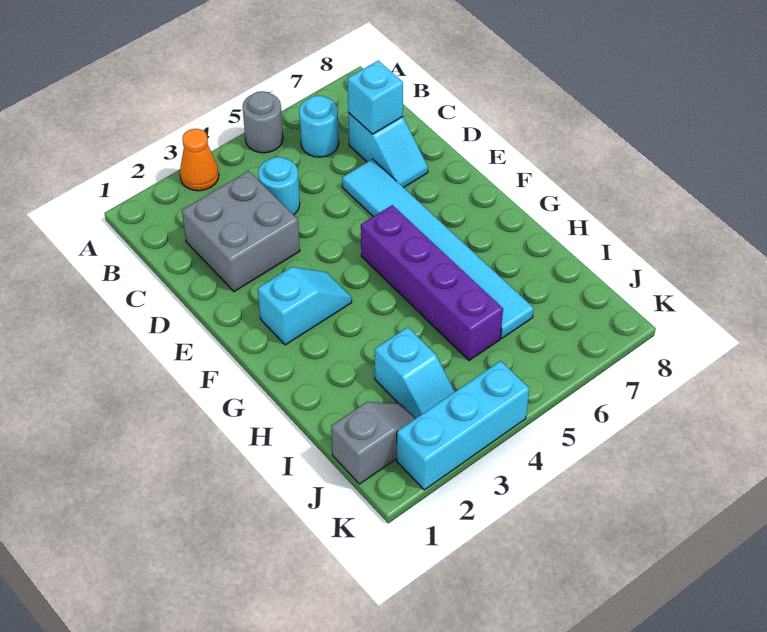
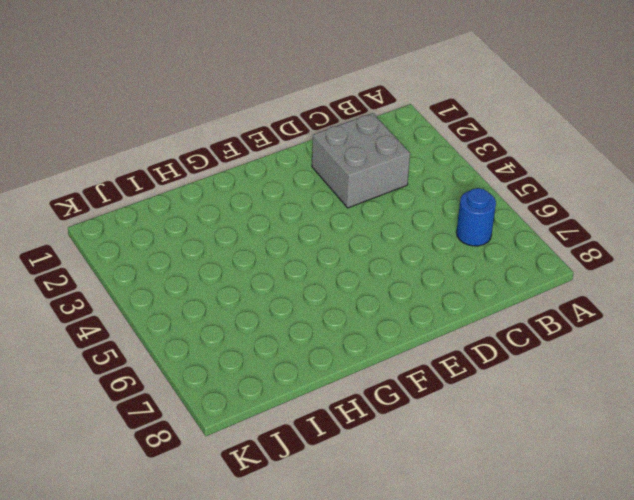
blue 1x1 round brick [456,188,496,246] -> cyan 1x1 round brick [299,96,339,157]
none -> orange 1x1 cone [180,129,219,191]
none -> grey 1x1 round brick [243,91,283,153]
none -> cyan 1x1 round brick [258,157,300,215]

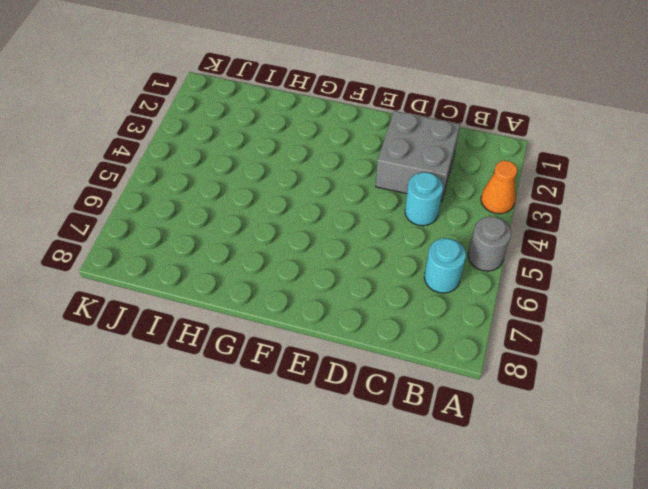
none -> cyan 1x2 slope [348,113,428,188]
none -> cyan 1x6 tile [342,159,534,338]
none -> cyan 1x2 slope [258,267,352,345]

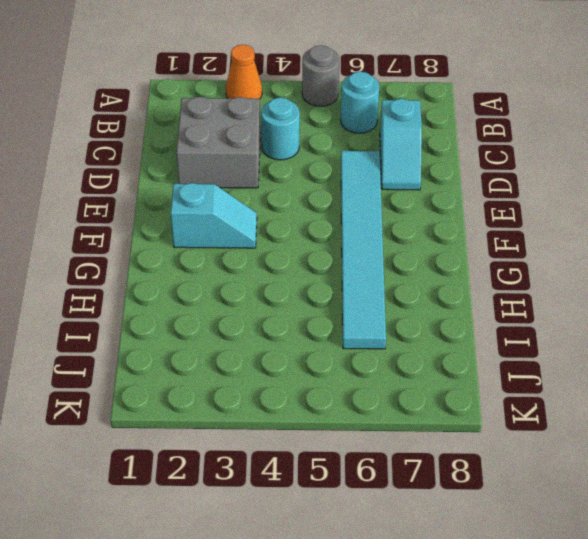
none -> purple 1x4 brick [361,205,503,361]
none -> cyan 1x2 slope [375,327,455,418]
none -> grey 1x2 slope [331,402,416,484]

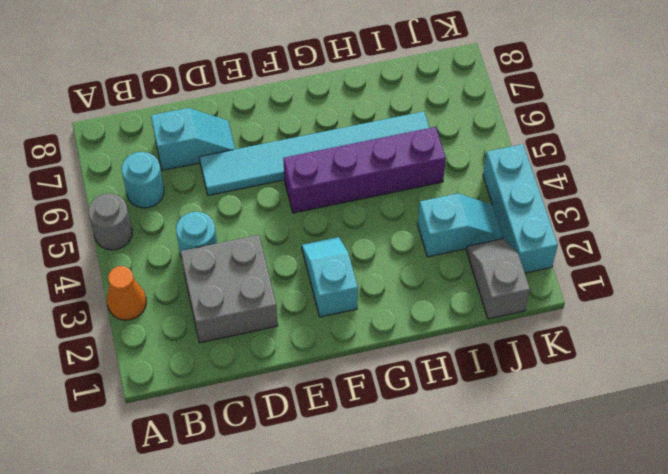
none -> cyan 1x1 brick [348,61,403,134]

